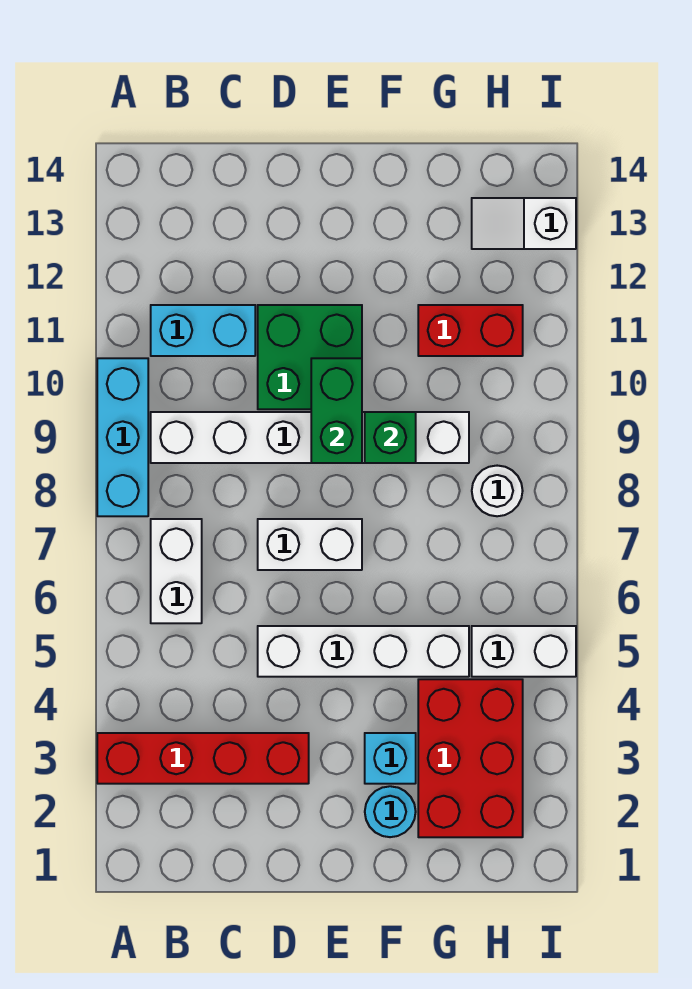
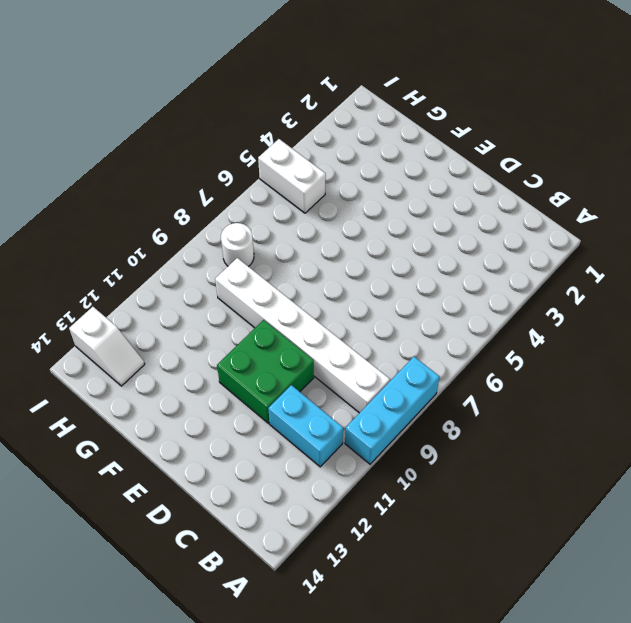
none -> red 1x4 brick [97,733,309,784]
none -> white 1x2 brick [151,519,202,623]
none -> white 1x4 brick [258,626,469,677]

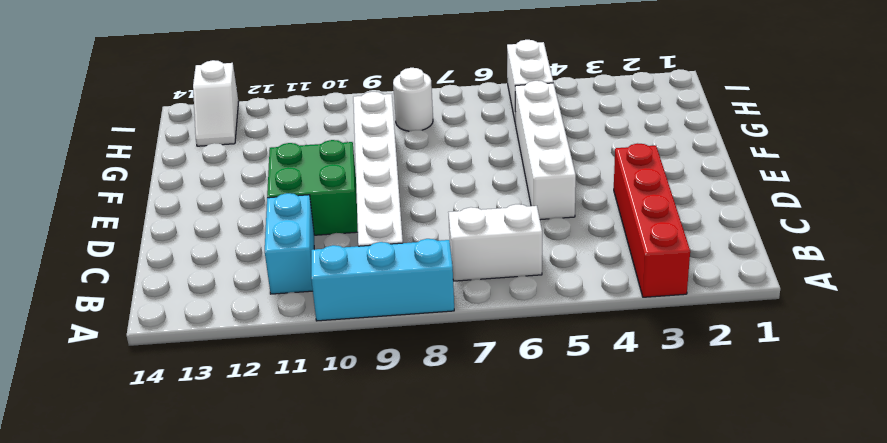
none -> white 1x2 brick [258,519,362,570]
none -> cyan 1x1 round brick [365,786,416,837]
none -> cyan 1x1 brick [365,733,416,784]

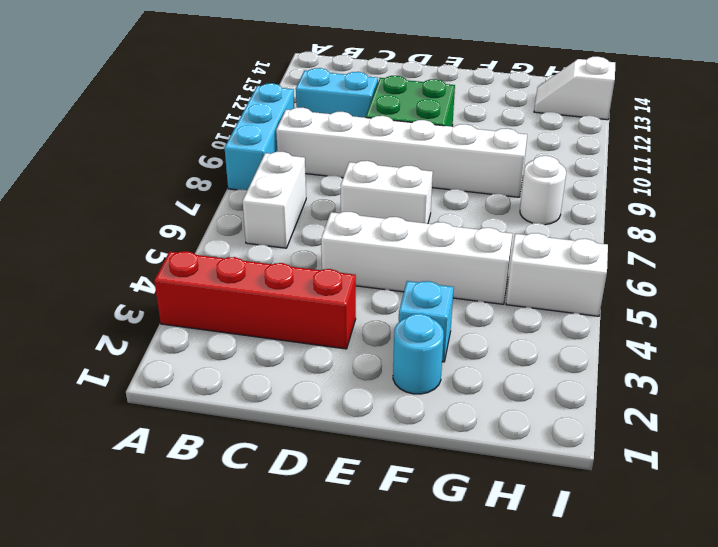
none -> red 2x3 brick [418,679,523,837]
none -> red 1x2 brick [418,305,523,356]
none -> green 1x2 brick [311,358,362,463]

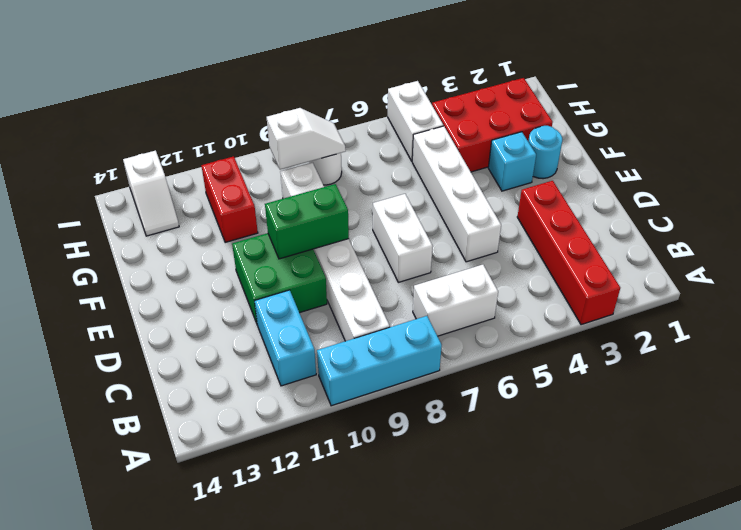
white 1x2 slope [267,108,346,170] -> none
none -> green 1x1 brick [365,412,416,463]

